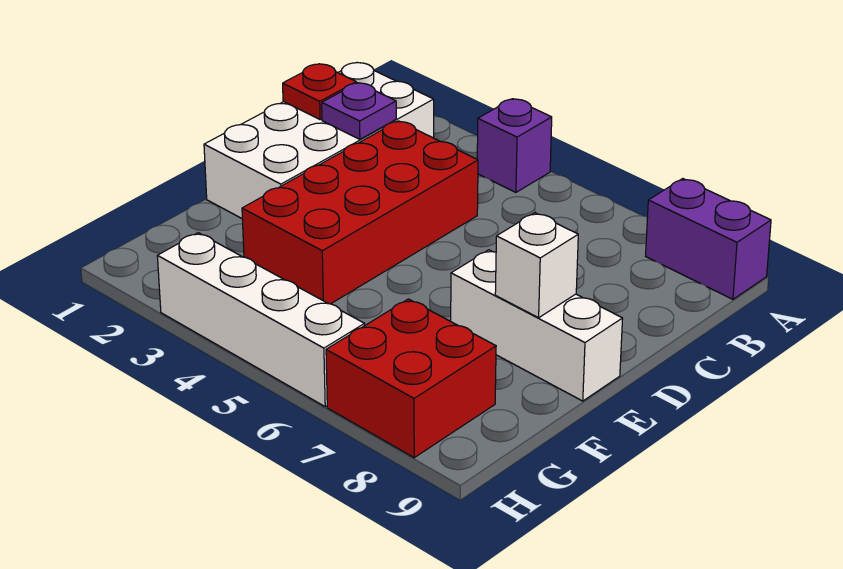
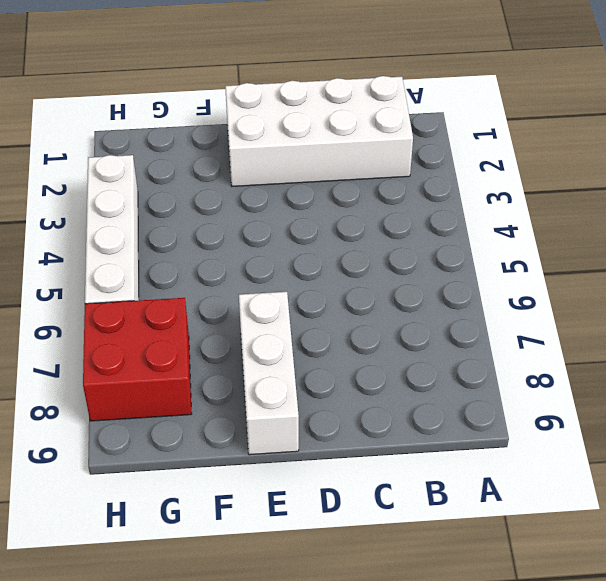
none -> purple 1x1 brick [477,99,552,192]
none -> purple 1x2 brick [646,179,771,299]

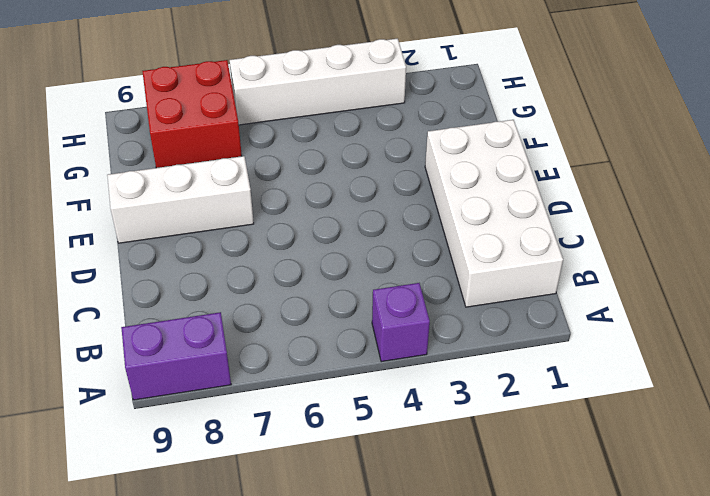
none -> red 2x4 brick [242,121,478,304]
none -> red 1x1 plate [283,64,356,120]

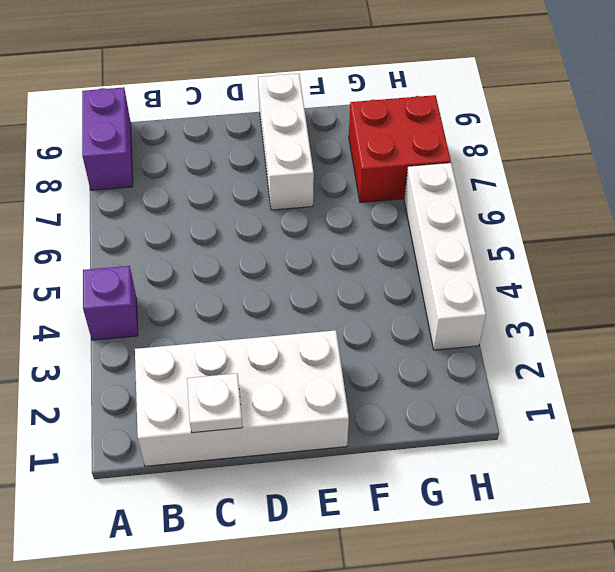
white 1x1 plate [187,373,242,433] -> red 1x1 plate [283,64,356,120]
none -> red 2x4 brick [242,121,478,304]
none -> purple 1x1 plate [322,83,396,139]

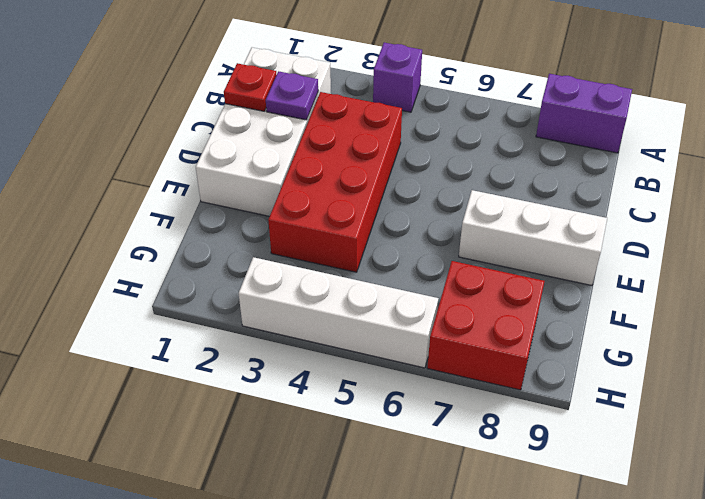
none -> white 1x1 brick [495,213,578,318]

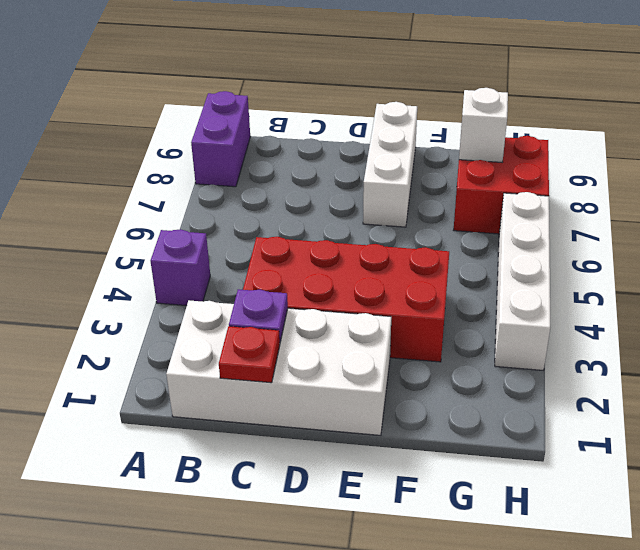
white 1x1 brick [459,88,508,162] -> white 1x1 brick moved to [495,213,578,318]

